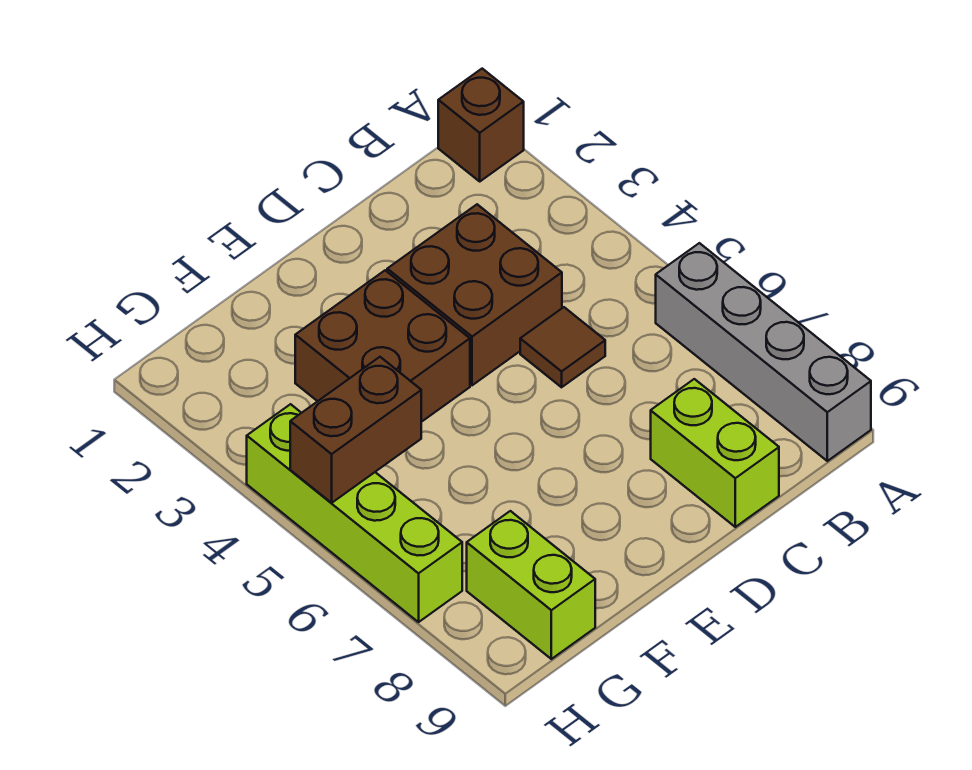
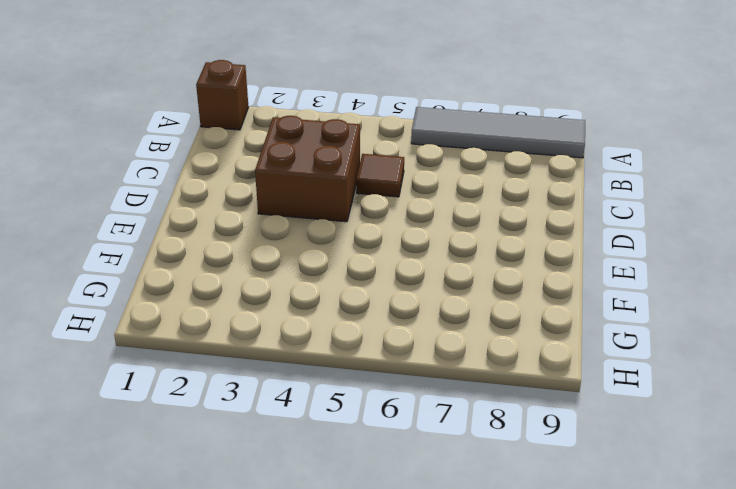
grey 1x4 tile [411,107,585,158] -> grey 1x4 brick [656,243,871,461]
none -> lime 1x2 brick [651,379,779,527]
none -> brown 2x2 brick [295,270,470,422]

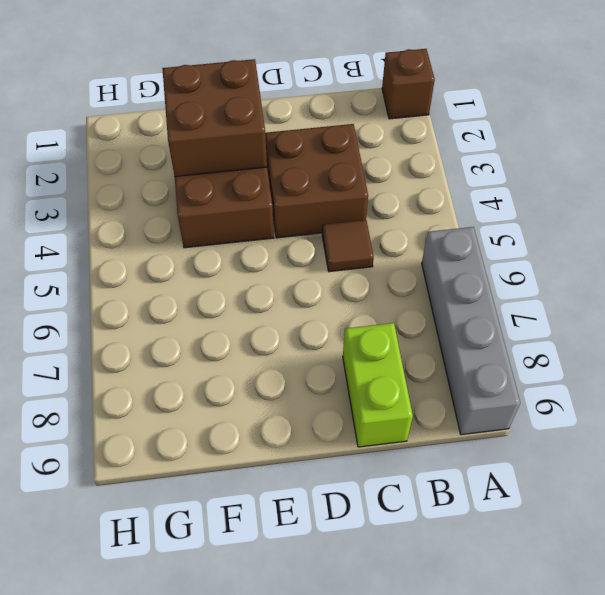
brown 2x2 brick [162,59,267,177] -> none
none -> lime 1x2 brick [467,511,595,659]
none -> lime 1x4 brick [247,404,462,622]

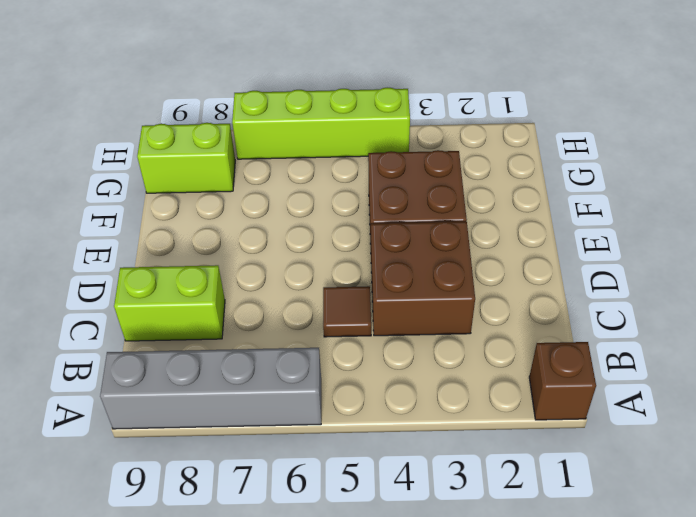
none -> brown 1x2 brick [290,357,421,503]

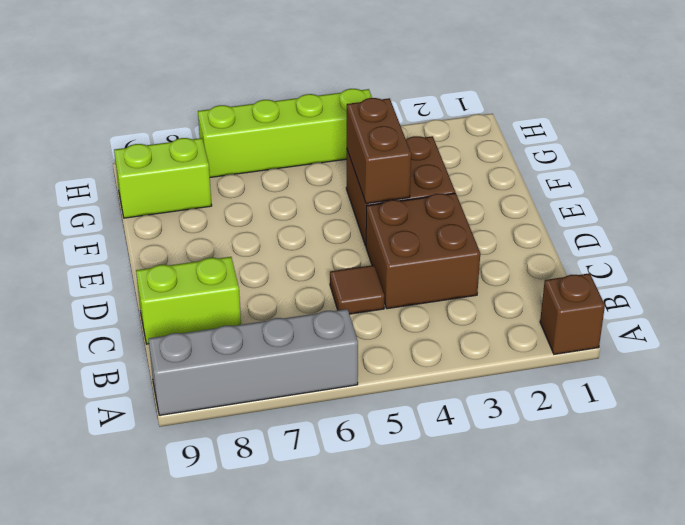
brown 1x2 brick [347,98,411,204] -> brown 1x2 brick moved to [290,357,421,503]

